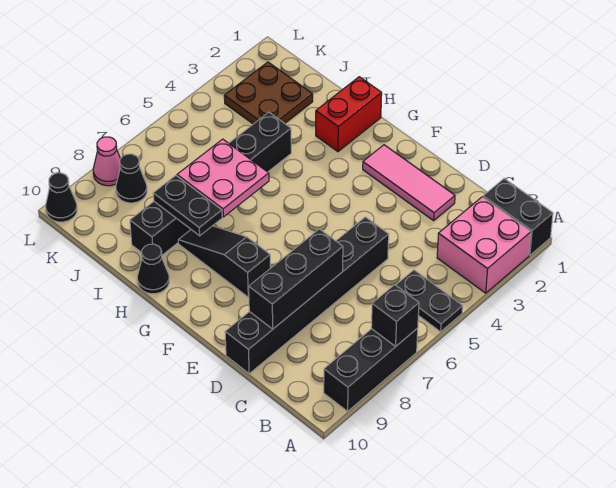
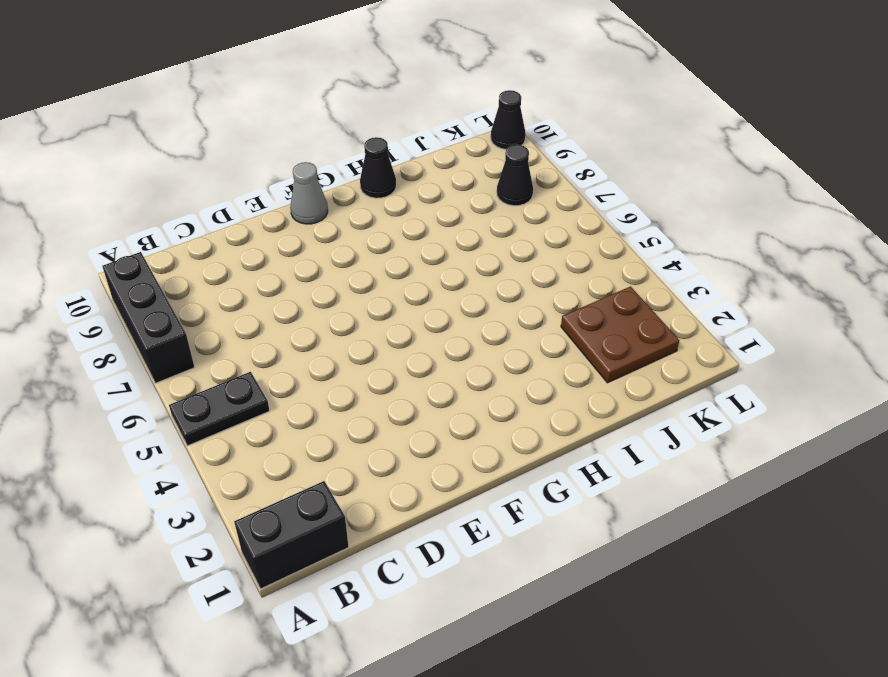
grey 1x1 cone [290,162,328,224] -> none
none -> pink 2x2 brick [437,197,531,293]
none -> pink 1x3 tile [363,145,455,221]
none -> black 1x6 brick [225,217,389,374]

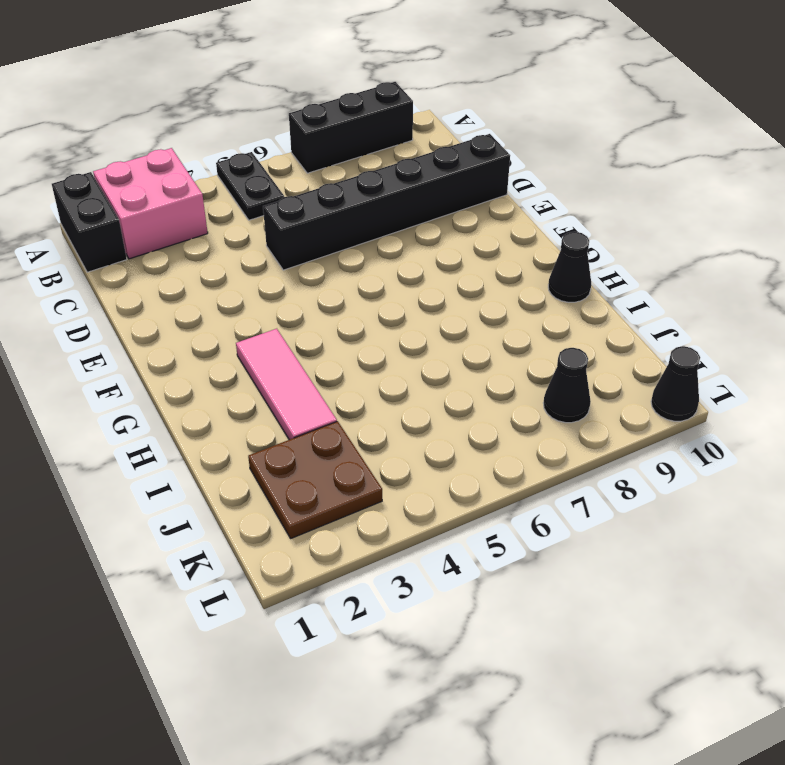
pink 1x3 tile [236,329,337,440] -> pink 1x3 tile moved to [363,145,455,221]
none -> black 1x3 slope [178,226,270,297]
none -> red 1x2 brick [316,77,382,152]
none -> black 1x6 brick [130,112,291,255]

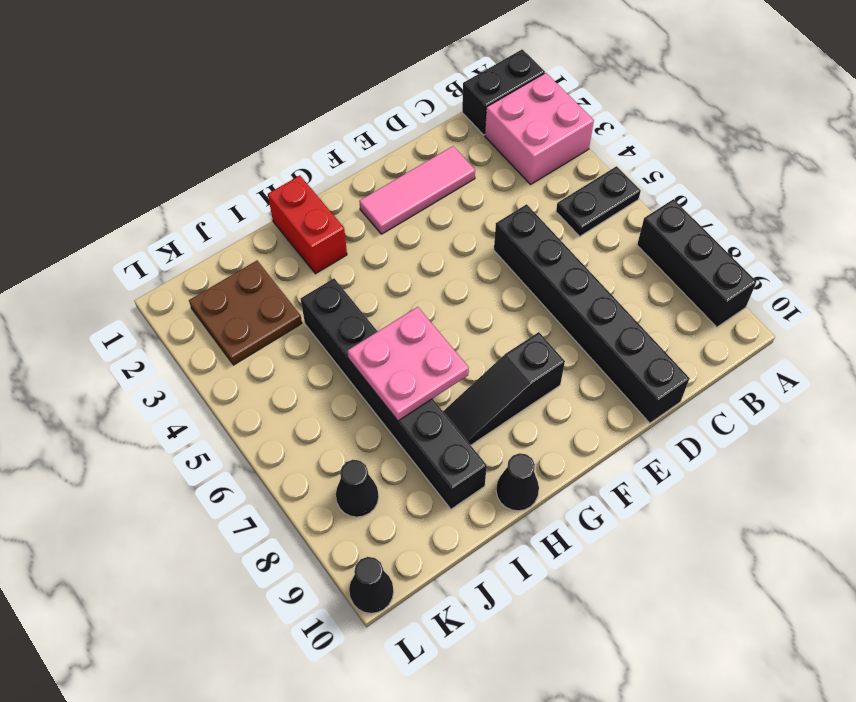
none -> pink 1x1 cone [93,137,120,186]
none -> black 1x1 brick [371,285,419,346]
none -> black 1x3 brick [249,229,343,329]

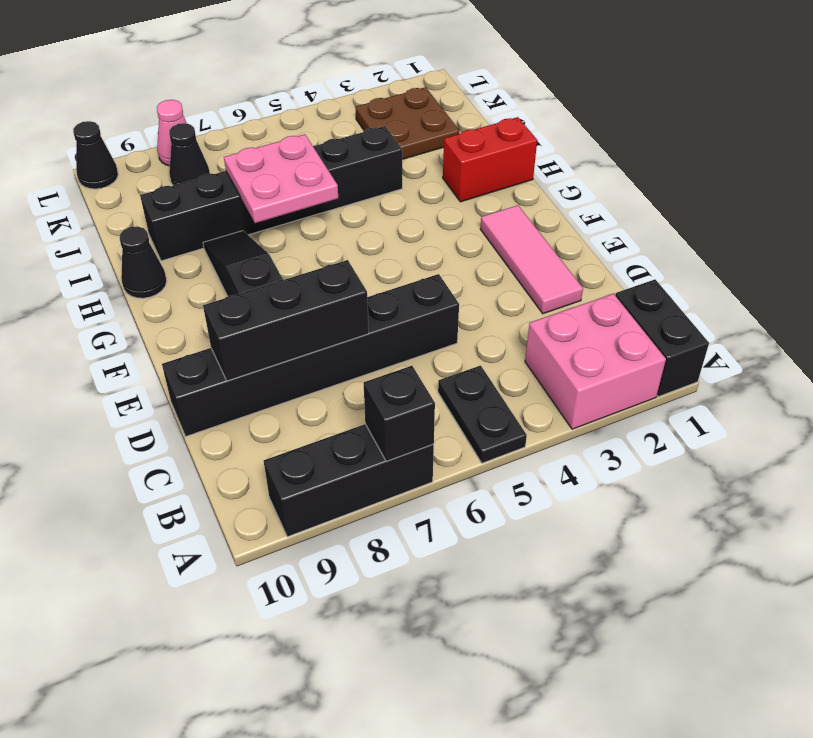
none -> black 1x2 plate [153,176,222,236]

